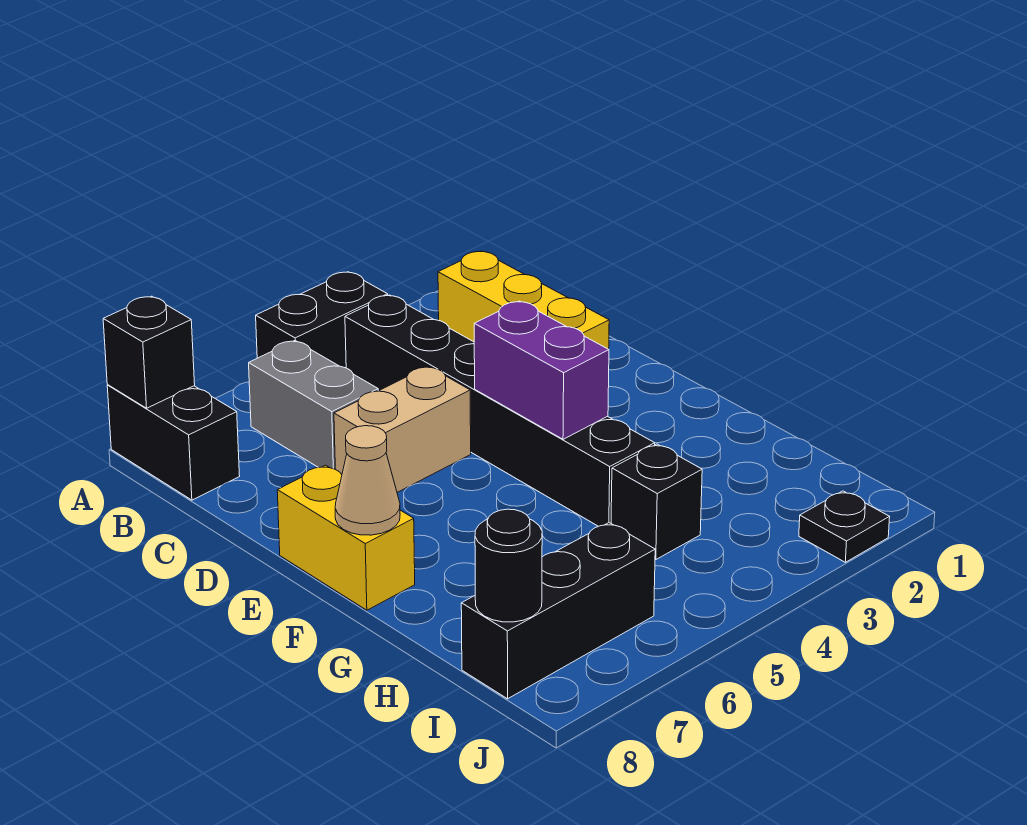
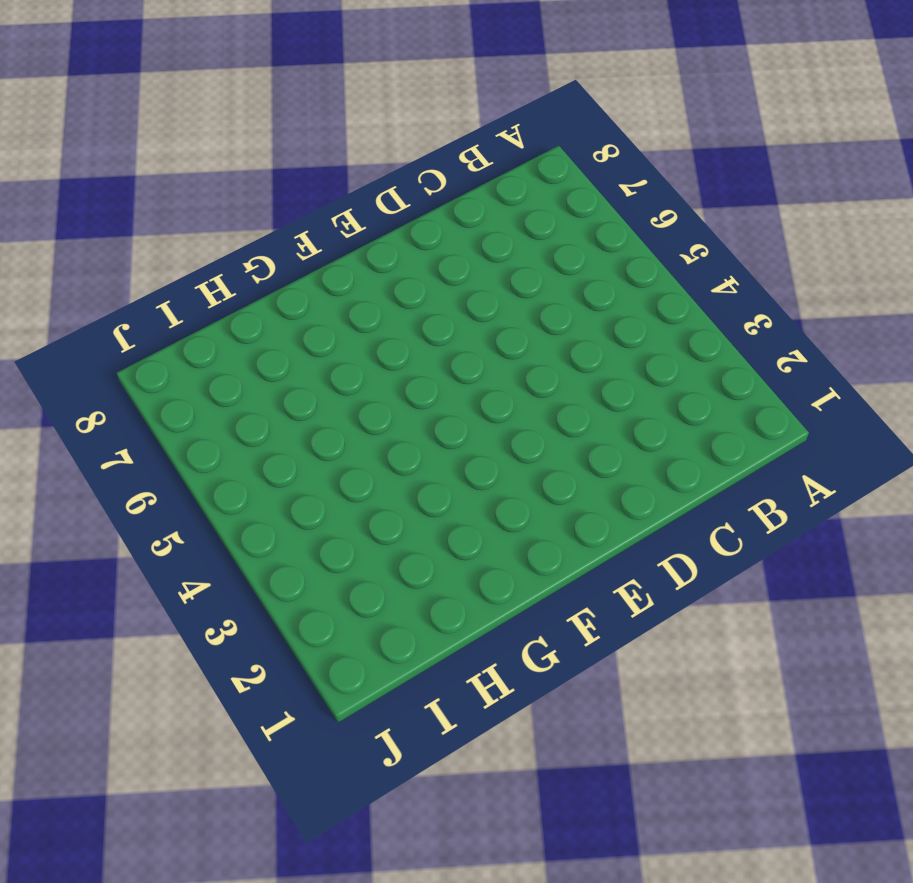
none -> black 1x2 brick [256,272,388,368]
none -> black 1x2 brick [107,385,240,500]
none -> yellow 1x3 brick [438,251,609,349]

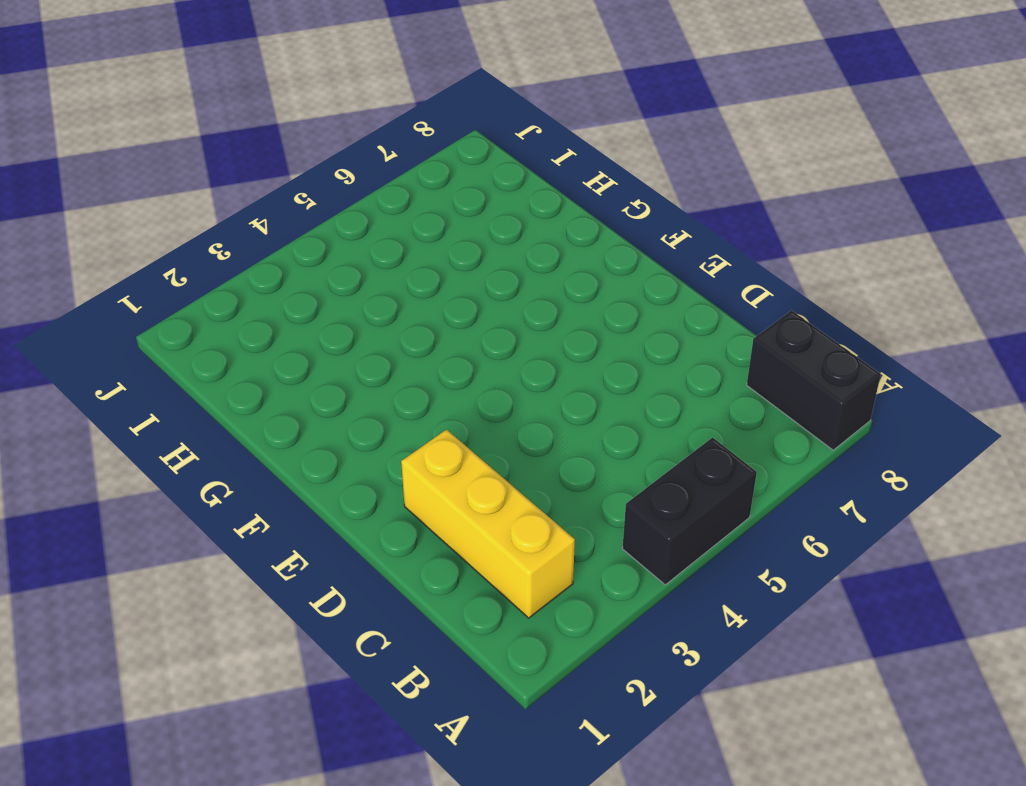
none -> black 1x6 brick [345,295,655,526]
none -> grey 1x2 brick [249,341,378,469]
none -> tan 1x2 brick [334,366,471,492]

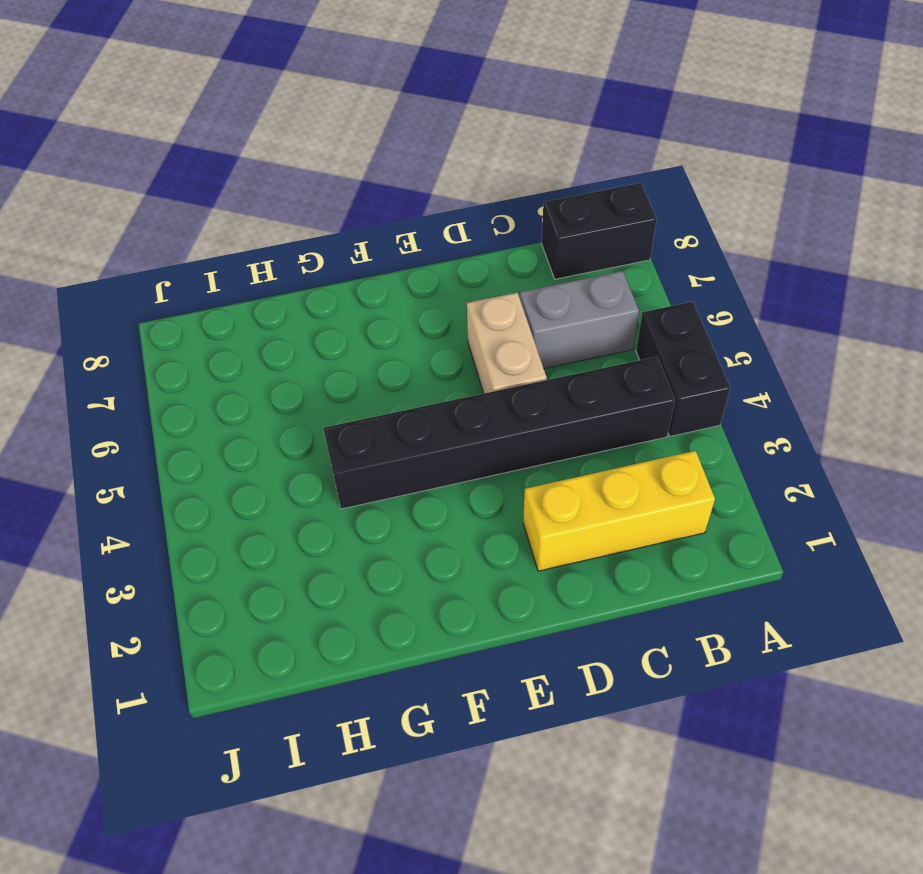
none -> yellow 1x2 brick [277,465,415,610]
none -> black 1x1 brick [611,444,702,560]
none -> black 1x3 brick [461,523,655,699]

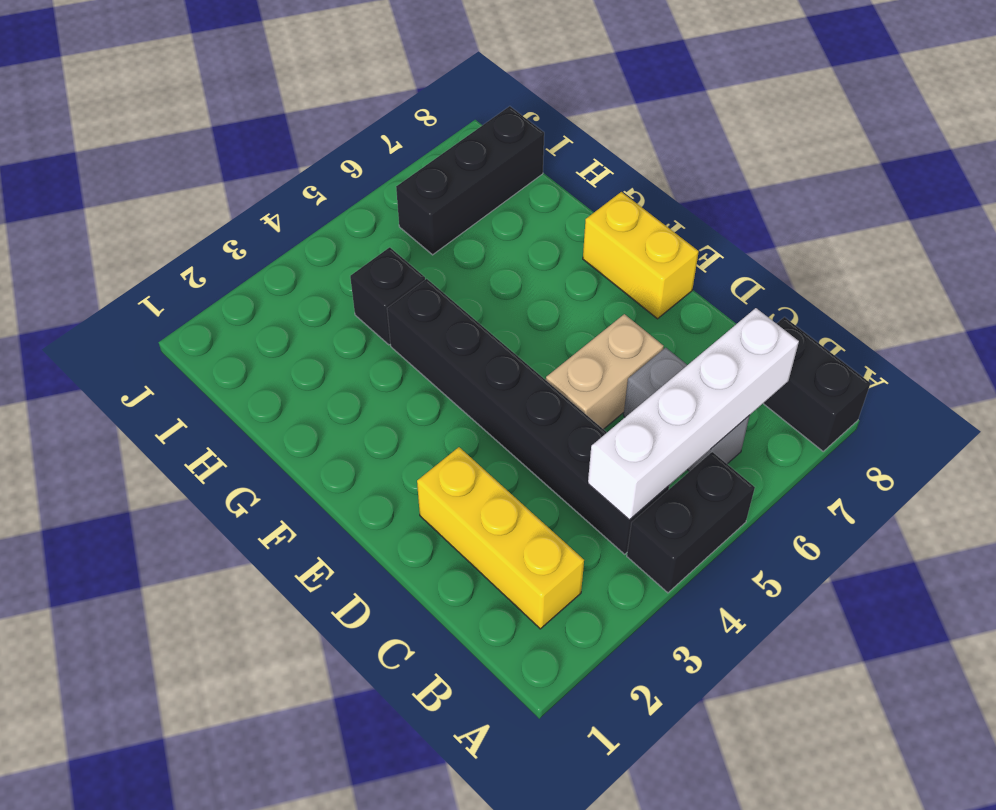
white 1x4 brick [588,308,799,520] -> none
none -> black 1x1 plate [799,491,890,562]
none -> black 1x1 brick [103,296,195,408]
none -> purple 1x2 brick [474,301,609,439]

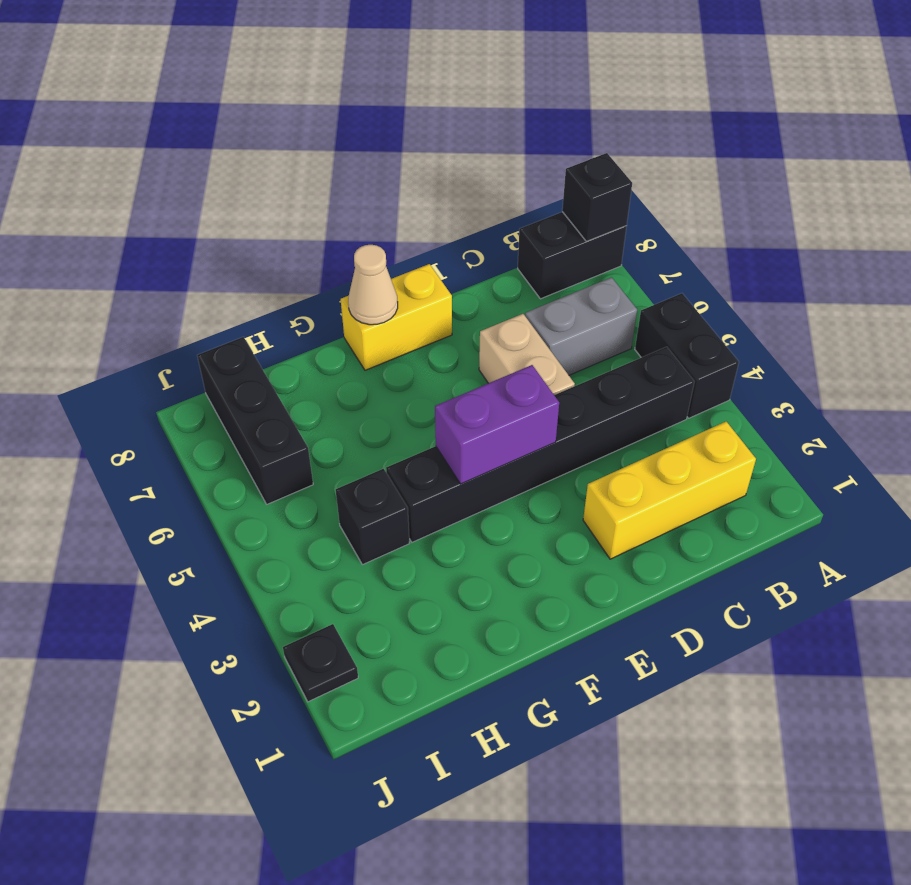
none -> black 1x1 round brick [475,509,542,622]

